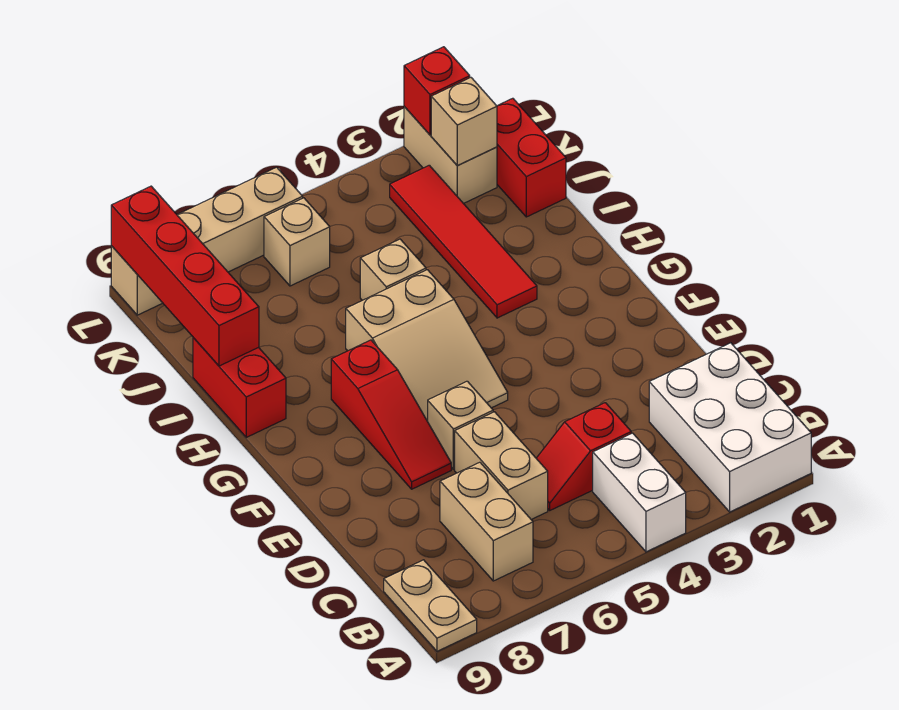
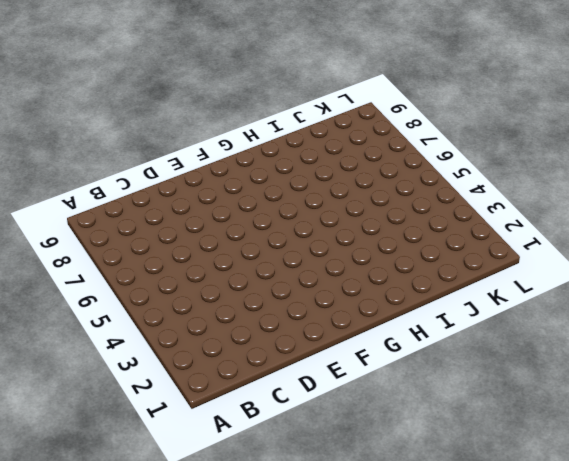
none -> white 2x3 brick [649,343,811,512]
none -> white 1x2 brick [593,433,686,552]
none -> tan 1x2 plate [384,560,477,651]

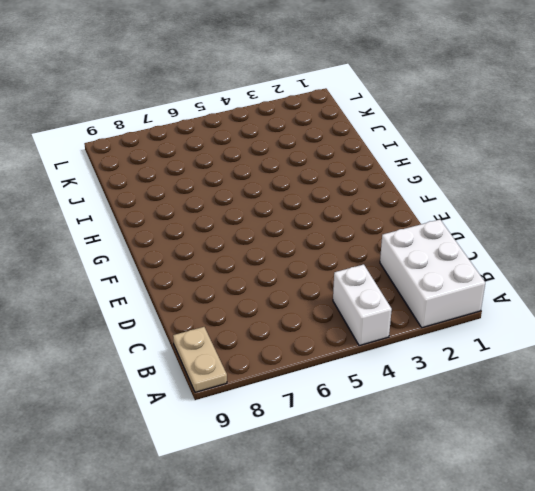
none -> tan 1x2 brick [440,462,533,581]
none -> red 1x2 slope [536,403,631,510]
none -> tan 1x2 brick [455,412,548,519]

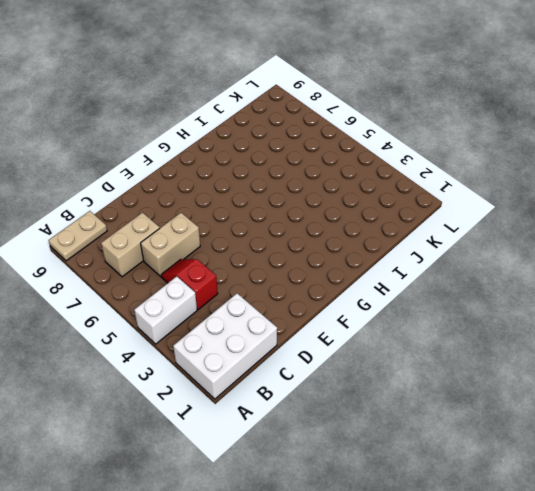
none -> tan 1x1 brick [428,381,493,469]
none -> red 1x3 slope [331,340,451,489]
none -> tan 2x3 slope [346,270,508,421]

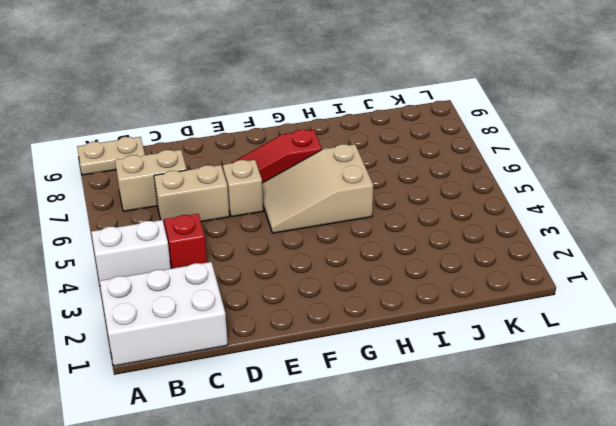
none -> red 1x4 tile [390,165,537,318]
none -> red 1x2 brick [193,338,286,437]
none -> tan 1x1 brick [360,239,426,300]

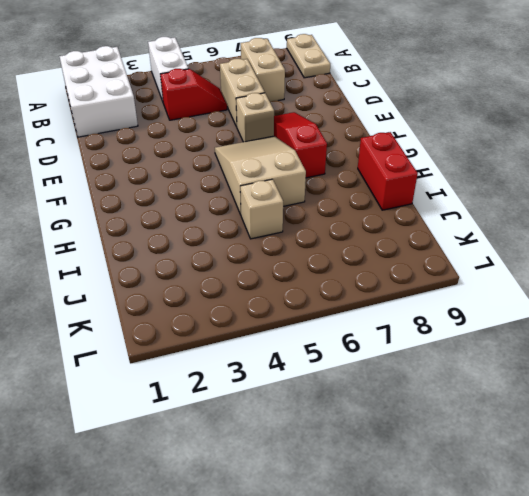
none -> red 1x4 tile [390,165,537,318]
none -> red 1x2 brick [497,98,566,217]
none -> tan 1x2 brick [404,107,497,204]

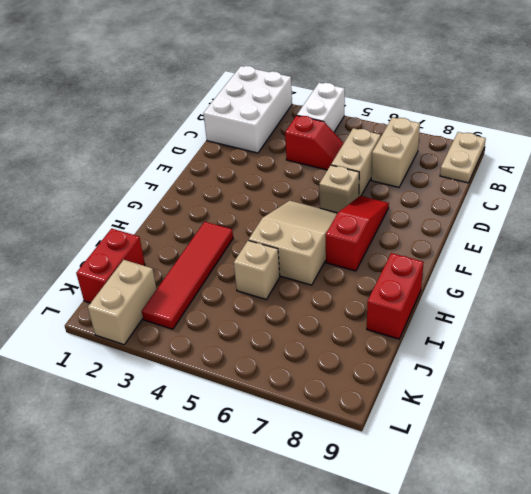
none -> tan 1x1 brick [264,198,330,286]
none -> tan 1x4 brick [111,167,303,315]
none -> red 1x4 brick [111,186,259,366]

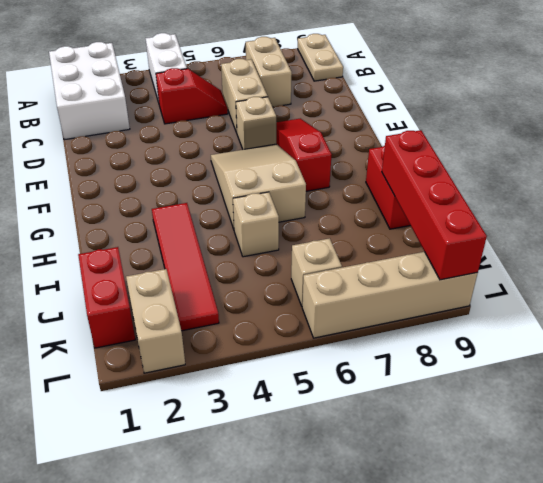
none -> tan 1x1 brick [431,78,497,165]
none -> red 1x1 brick [404,47,470,135]

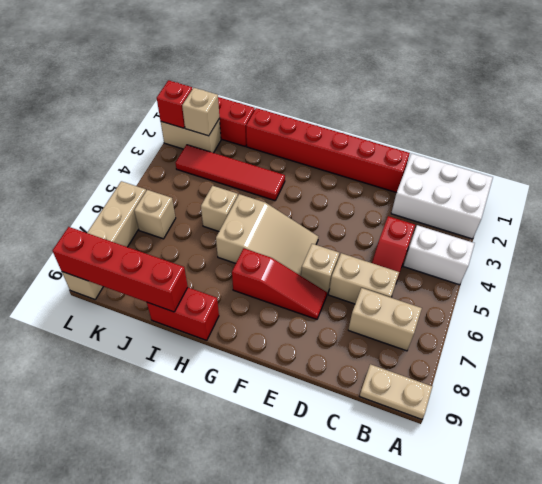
red 1x6 brick [246,108,410,193] -> none

